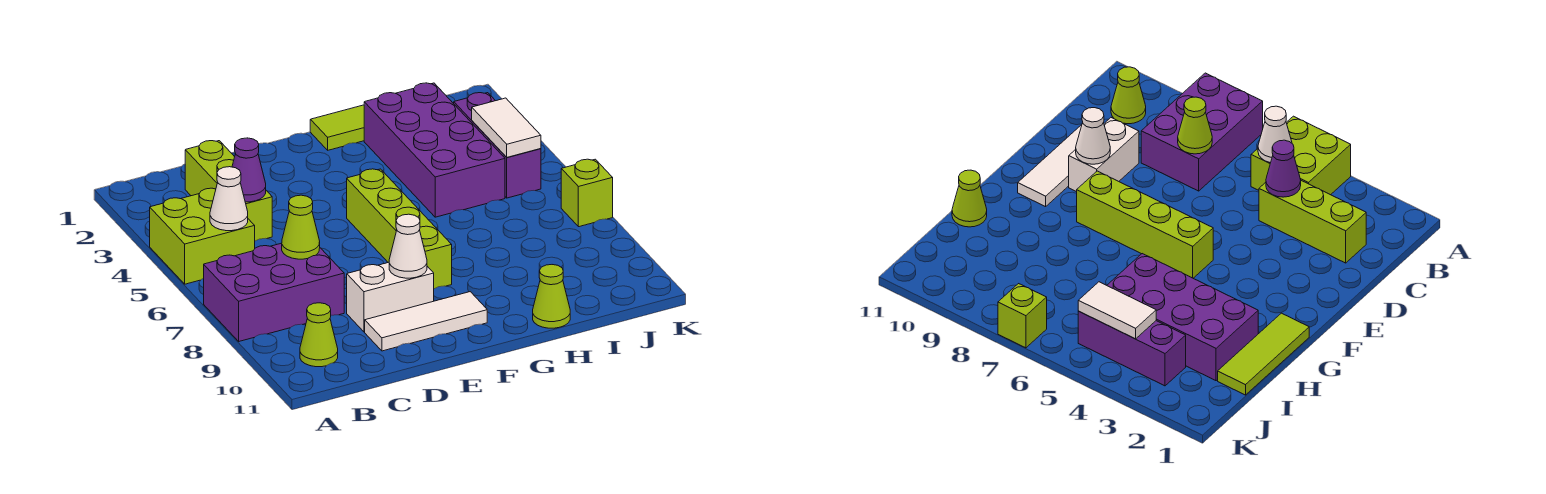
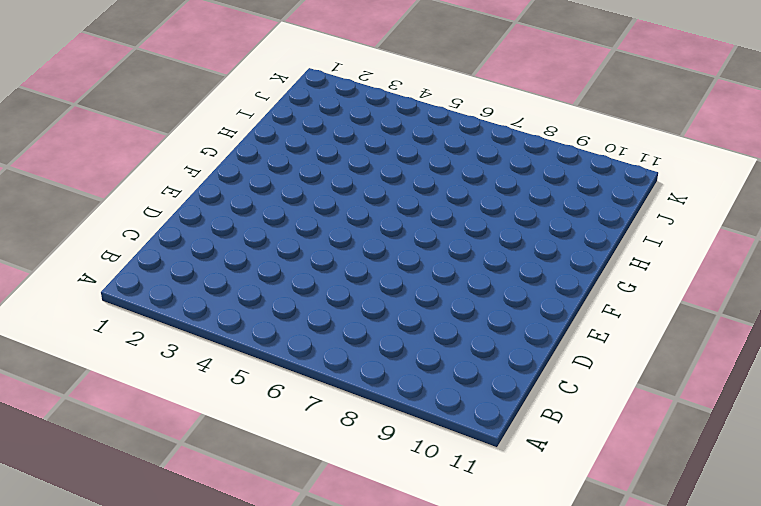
none -> lime 2x2 brick [150,188,255,284]
none -> purple 2x3 brick [204,243,344,341]
none -> lime 1x1 cone [300,303,338,367]

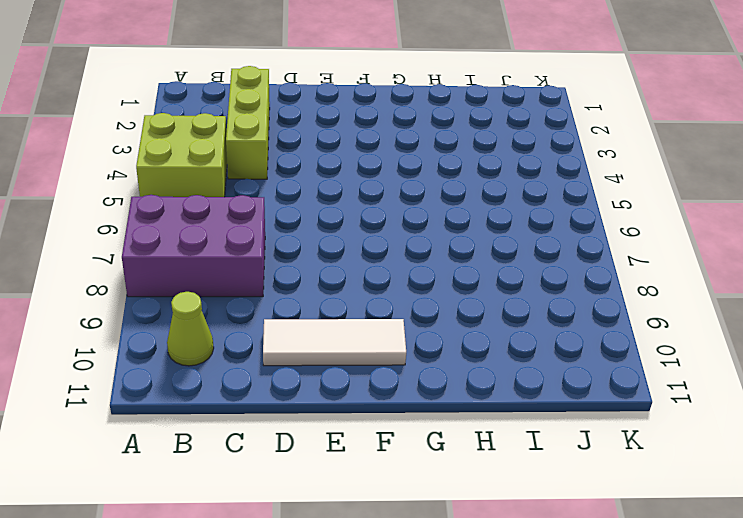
none -> white 1x2 brick [347,262,434,332]
none -> lime 1x4 brick [347,169,452,289]
none -> lime 1x3 tile [310,105,364,150]

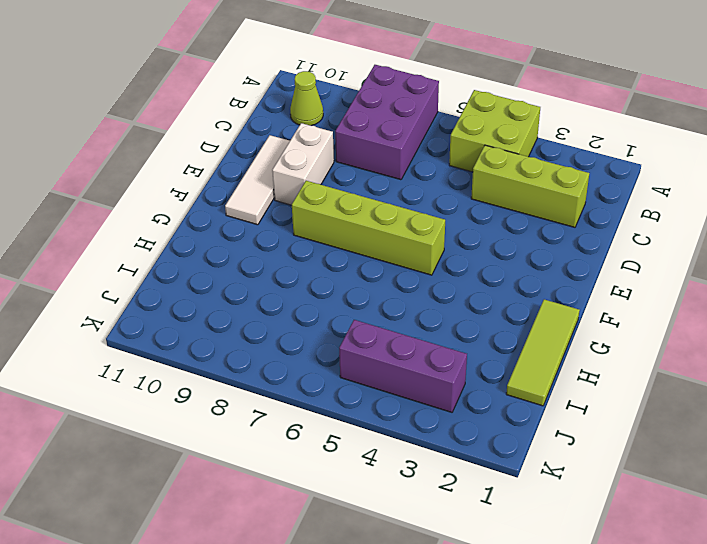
none -> purple 2x4 brick [364,83,505,217]
none -> lime 1x1 cone [533,265,570,328]
none -> lime 1x1 brick [561,159,613,227]

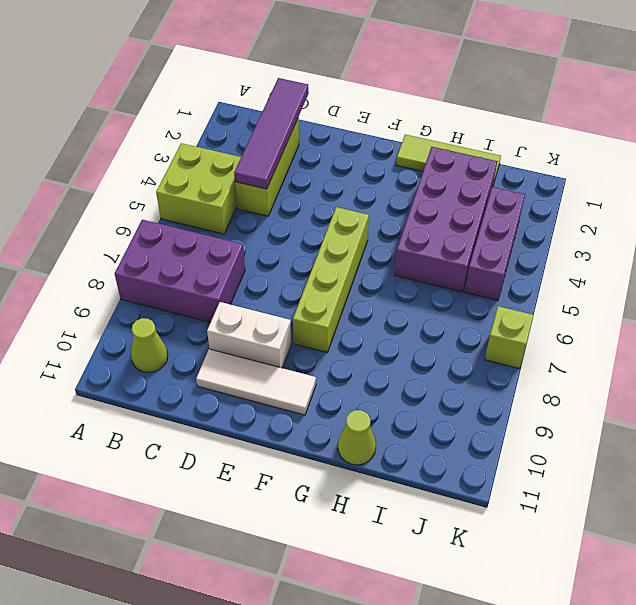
purple 1x4 tile [234,78,309,189] -> purple 1x1 cone [232,138,266,202]
none -> white 1x1 cone [210,167,248,231]
none -> lime 1x1 cone [282,195,320,259]
none -> white 1x1 cone [389,214,427,278]

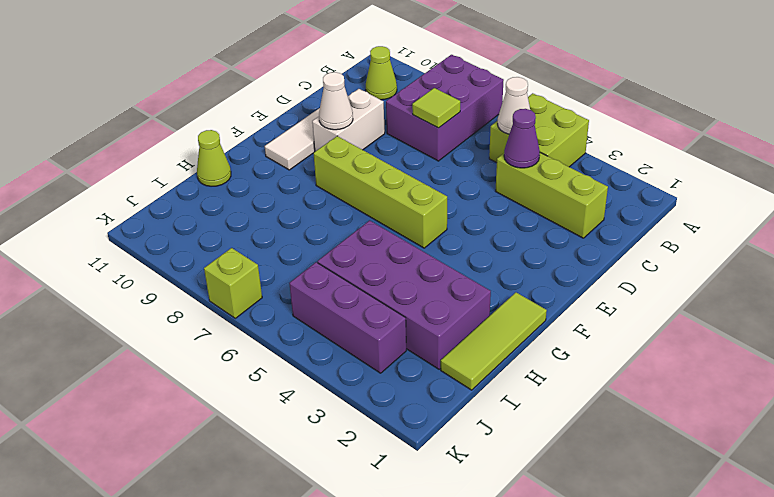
lime 1x1 tile [412,88,460,128] -> lime 1x1 cone [282,195,320,259]
none -> white 1x2 tile [472,98,541,157]

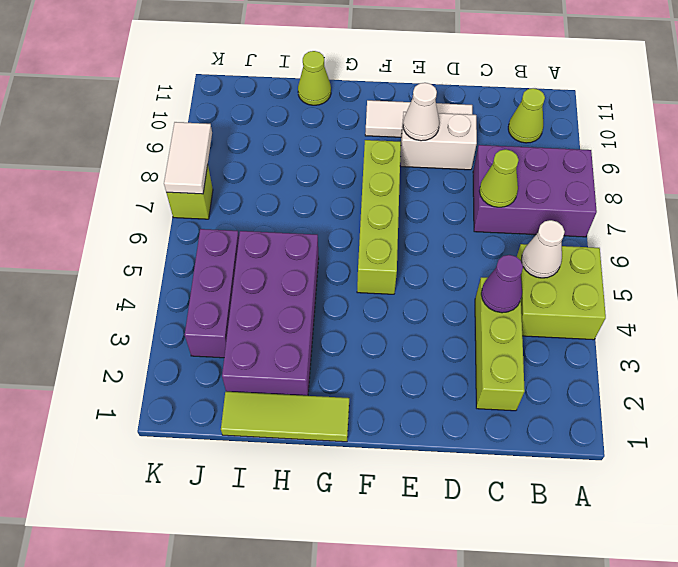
white 1x2 tile [164,122,212,194] -> white 1x2 tile moved to [472,98,541,157]

